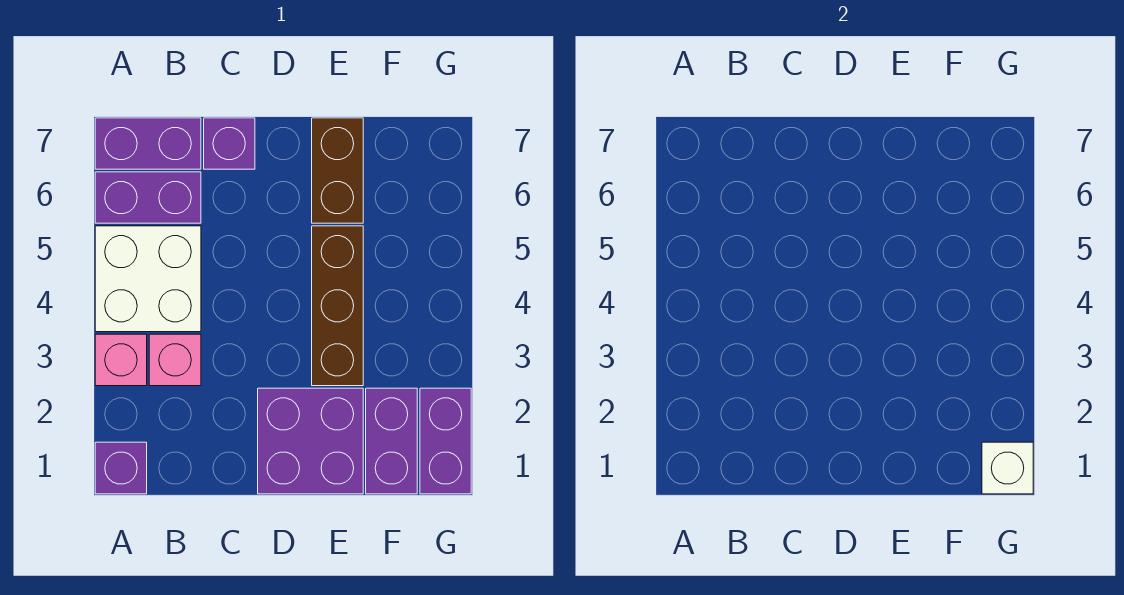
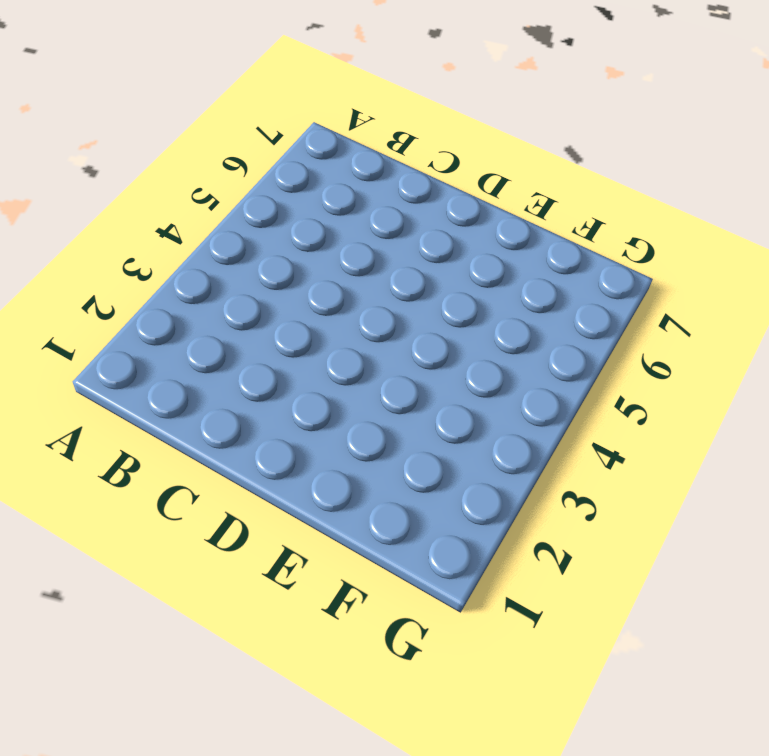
none -> purple 1x1 brick [95,442,147,494]
none -> pink 1x1 brick [95,334,147,386]
none -> white 2x2 brick [95,226,201,332]

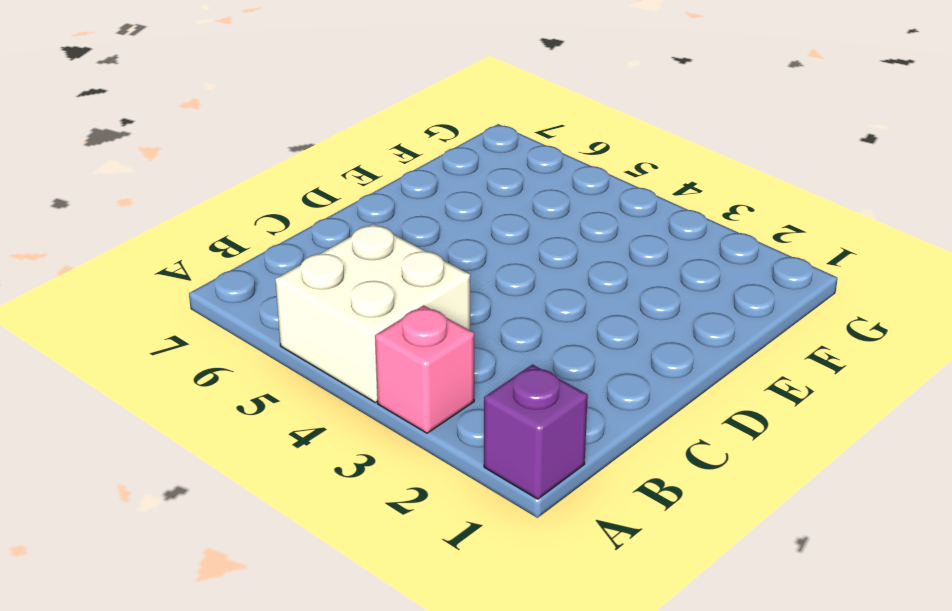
none -> purple 1x2 brick [95,172,201,223]
none -> purple 1x2 brick [95,118,201,169]
none -> pink 1x1 brick [149,334,201,386]

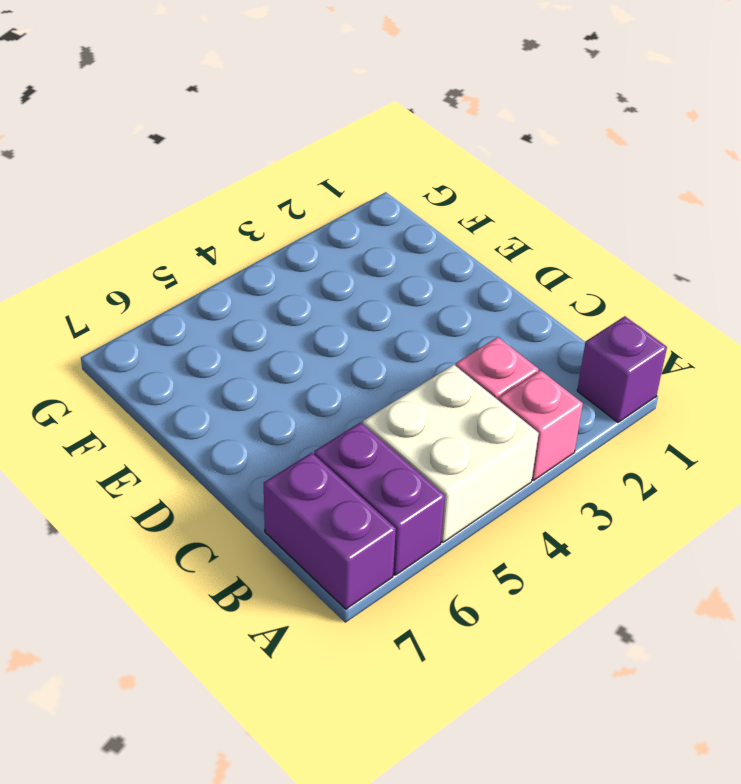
none -> purple 1x1 brick [204,118,255,169]
none -> purple 2x2 brick [258,388,363,494]
none -> brown 1x3 brick [312,226,363,386]

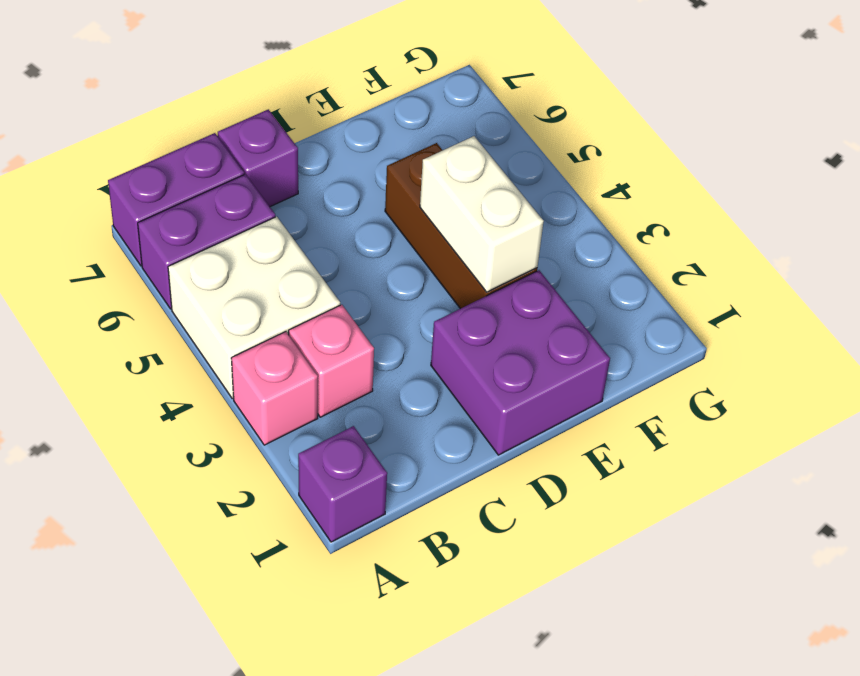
white 1x2 brick [420,136,544,292] -> none
none -> brown 1x2 brick [312,118,363,223]
none -> purple 1x2 brick [366,388,417,494]
none -> purple 1x2 brick [420,388,471,494]

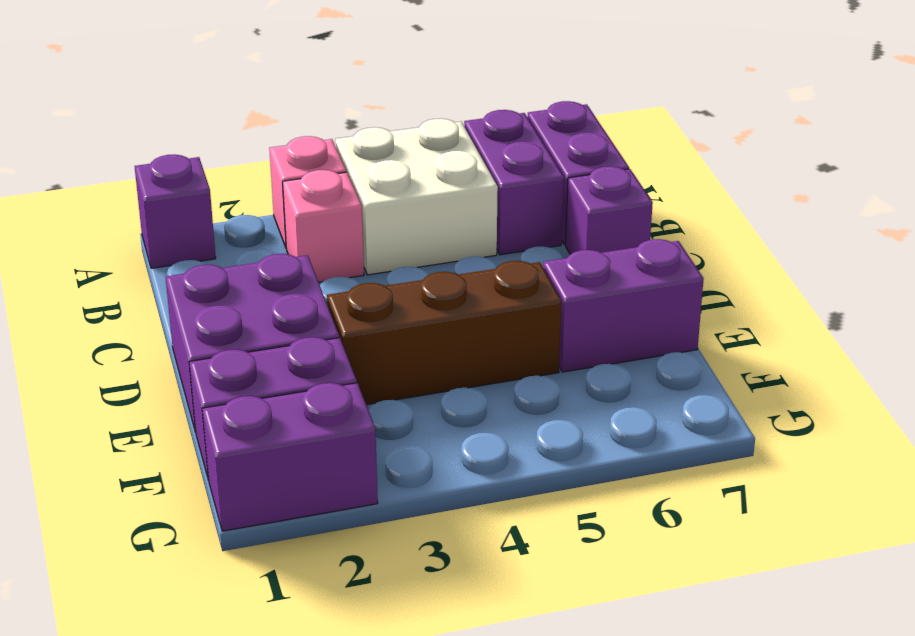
purple 1x2 brick [543,239,704,372] -> brown 1x2 brick [312,118,363,223]
none -> white 1x1 brick [982,442,1033,494]

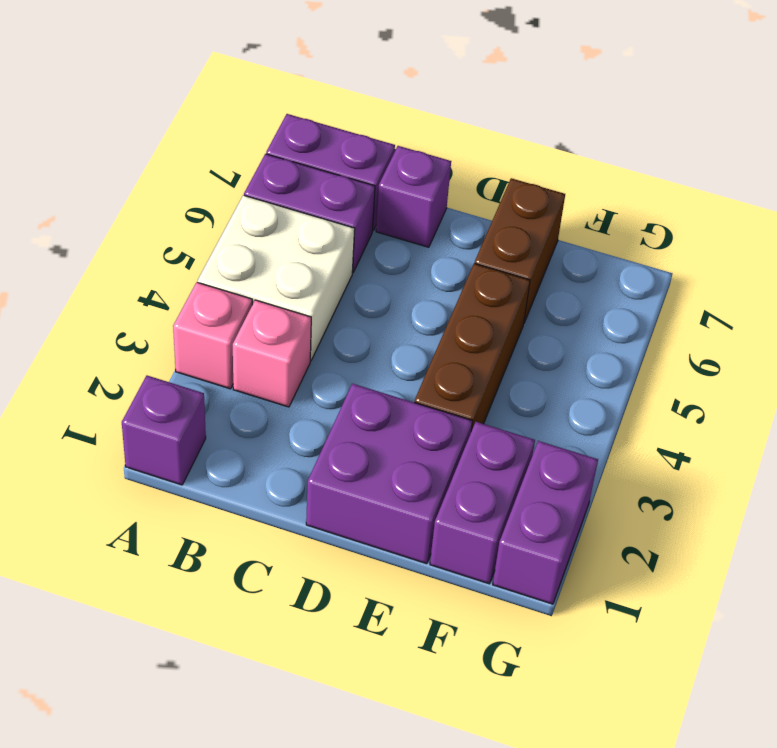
none -> white 1x1 brick [982,442,1033,494]

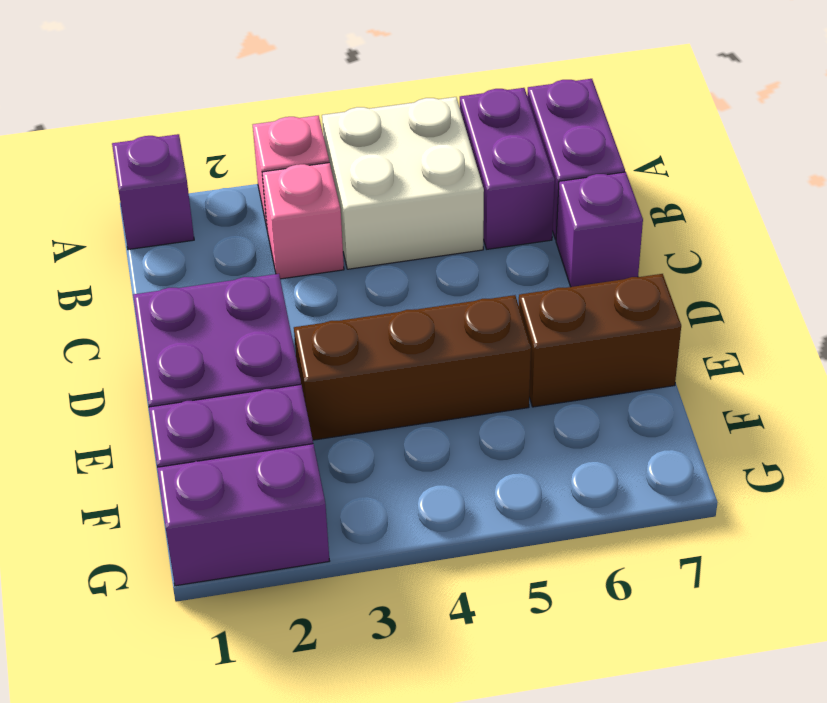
none -> white 1x1 brick [982,442,1033,494]

